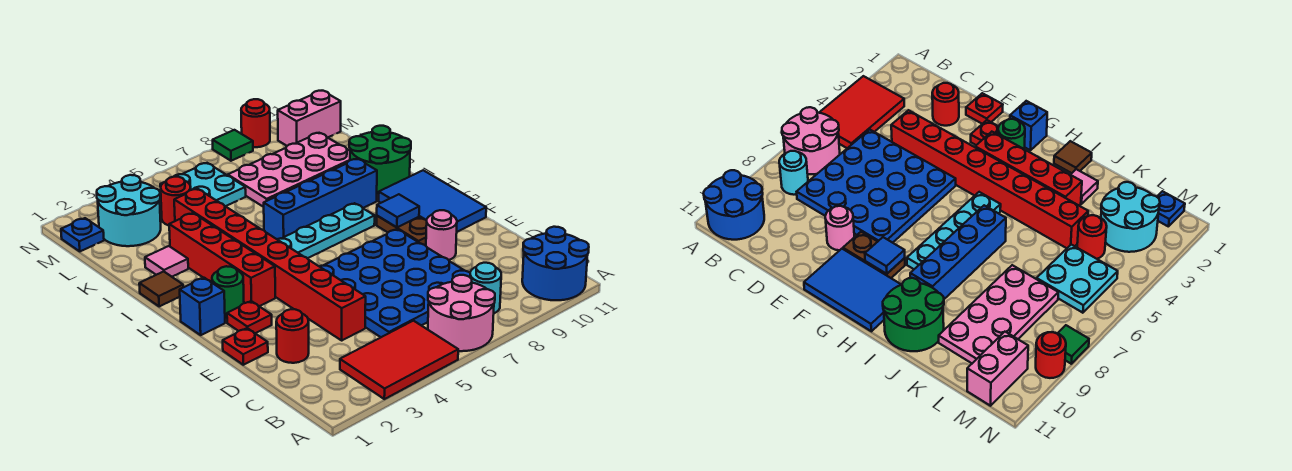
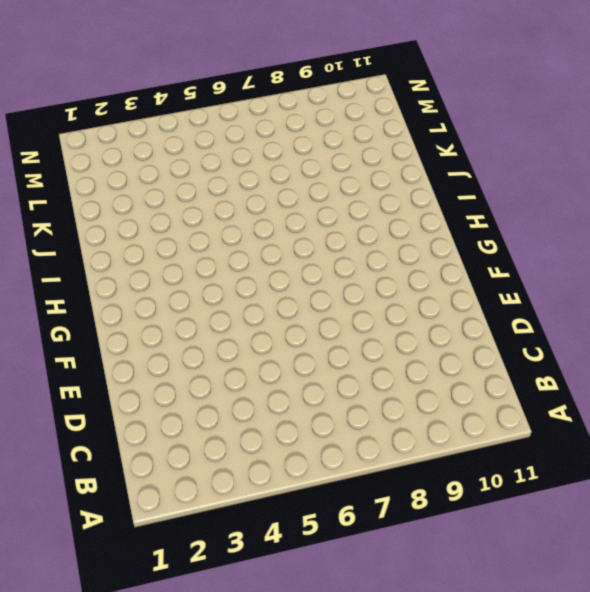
none -> red 2x3 tile [340,321,458,399]
none -> pink 2x2 round brick [428,275,495,351]
none -> blue 2x2 round brick [522,227,589,300]

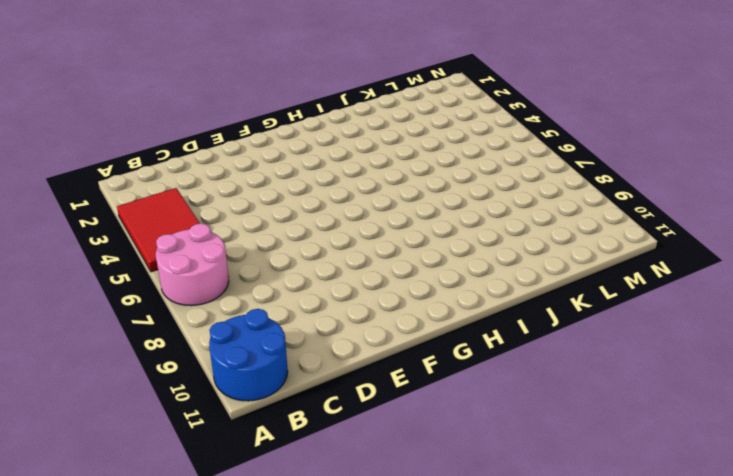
none -> cyan 1x1 round brick [470,263,501,313]
none -> blue 4x4 plate [319,229,470,337]
none -> red 1x1 round brick [276,309,309,363]

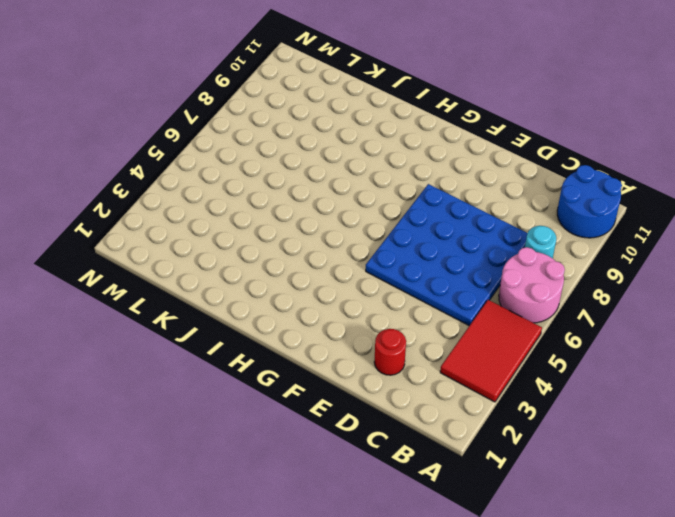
none -> red 1x8 brick [174,189,366,340]
none -> red 1x1 plate [223,328,268,365]
none -> pink 1x1 round brick [426,210,457,260]

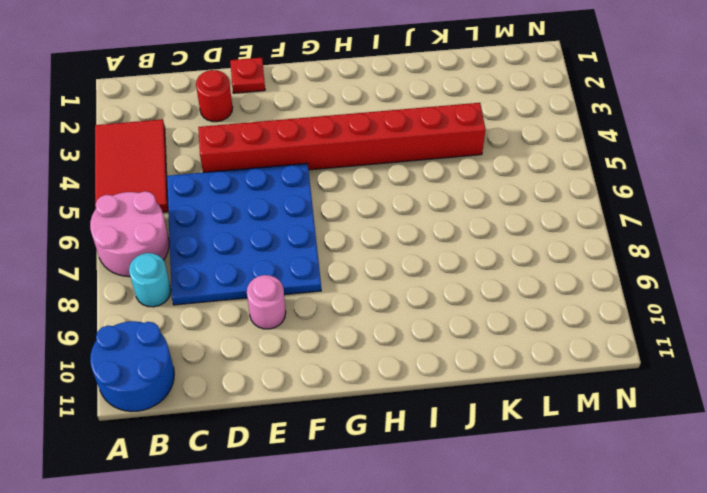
none -> red 1x1 plate [227,301,272,333]
none -> brown 1x2 plate [377,216,427,246]
none -> blue 2x3 tile [379,170,486,232]

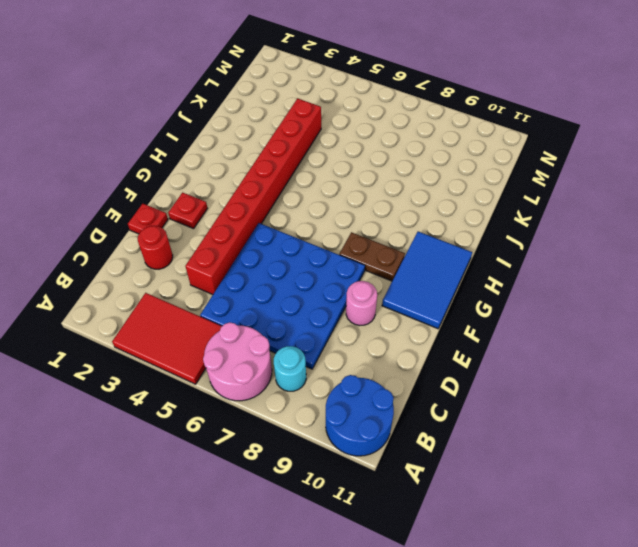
brown 1x2 plate [339,232,405,281] -> brown 1x2 plate turned to [377,216,427,246]
none -> blue 1x1 brick [180,278,225,335]
none -> green 1x1 round brick [212,266,244,319]
none -> red 1x4 brick [169,213,275,306]

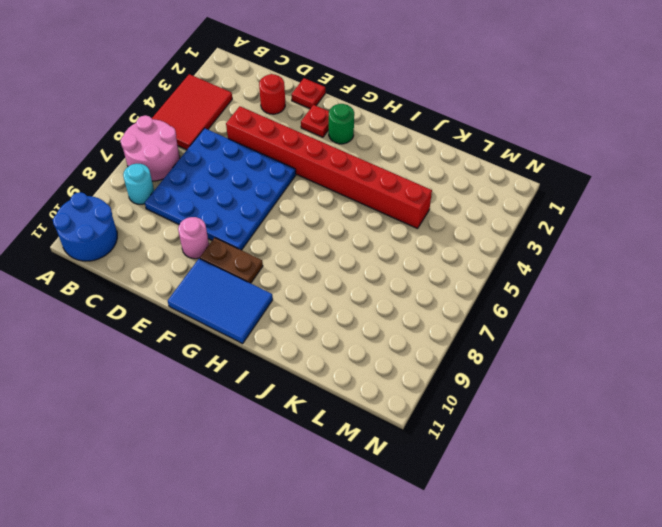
none -> blue 1x1 brick [180,278,225,335]
none -> red 1x4 brick [169,213,275,306]
none -> cyan 1x4 plate [277,203,375,258]

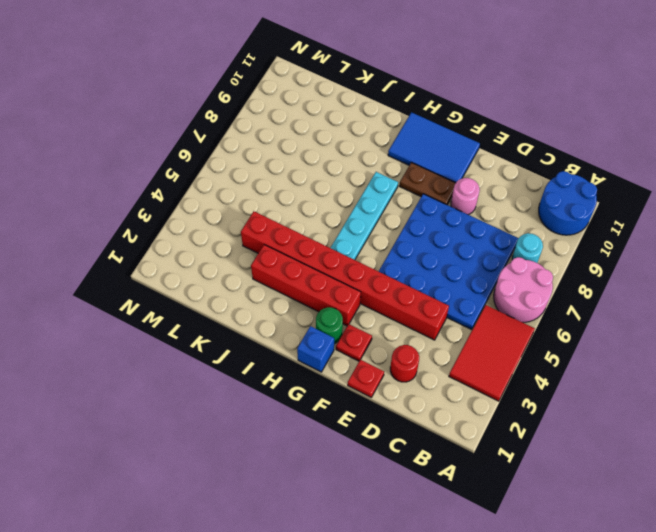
none -> brown 1x1 tile [139,271,183,307]
none -> blue 1x4 brick [264,159,377,239]
none -> green 2x2 round brick [349,126,411,194]

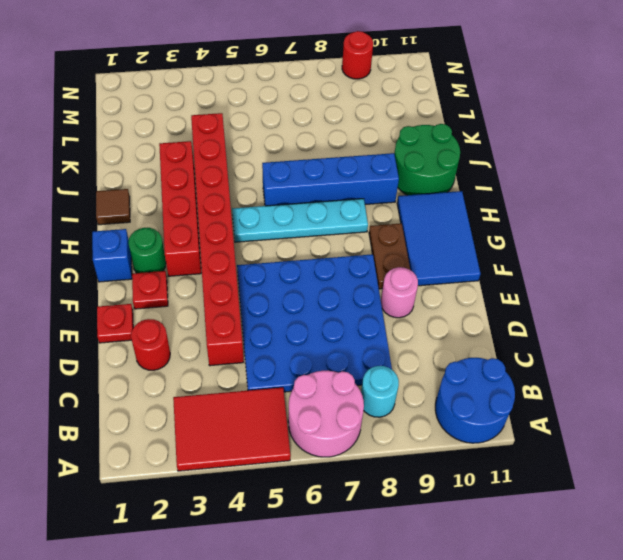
none -> pink 1x1 tile [145,246,188,277]
none -> pink 2x4 plate [228,133,350,207]
none -> cyan 2x2 round brick [97,175,161,246]

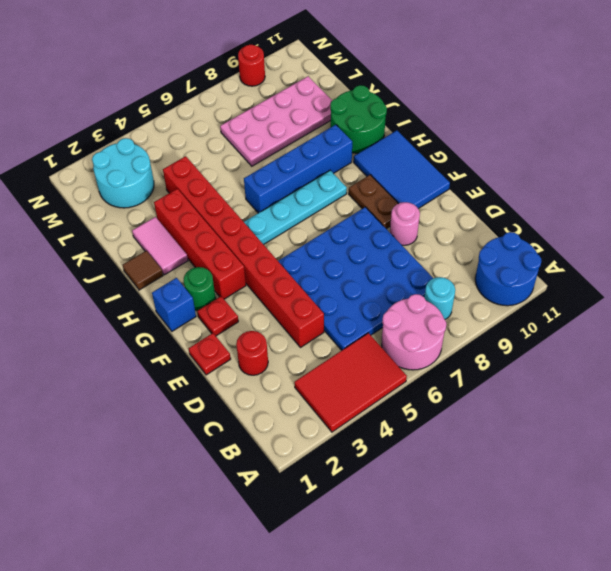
pink 1x2 tile [132,217,188,275] -> pink 1x1 tile [145,246,188,277]
none -> red 1x1 round brick [161,177,191,226]
none -> cyan 2x2 plate [160,163,246,206]
none -> blue 1x1 plate [61,218,104,251]

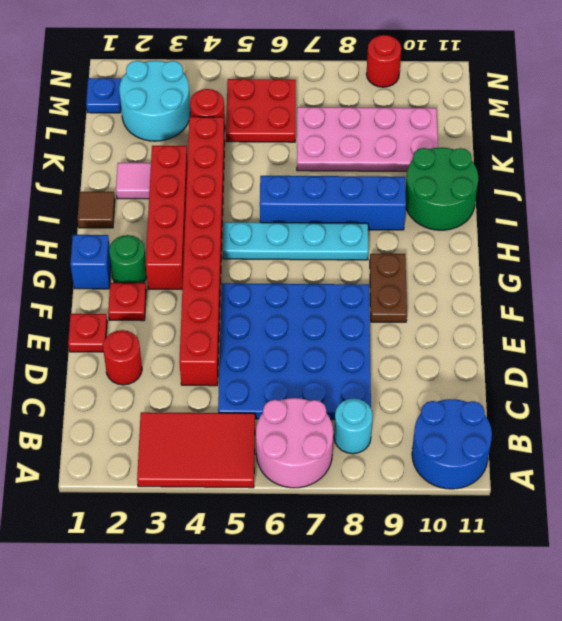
red 2x2 plate [226,79,296,142] -> cyan 2x2 plate [160,163,246,206]
none -> pink 1x1 round brick [426,210,457,260]
none -> blue 2x3 tile [379,170,486,232]
none -> pink 1x2 brick [278,91,341,146]

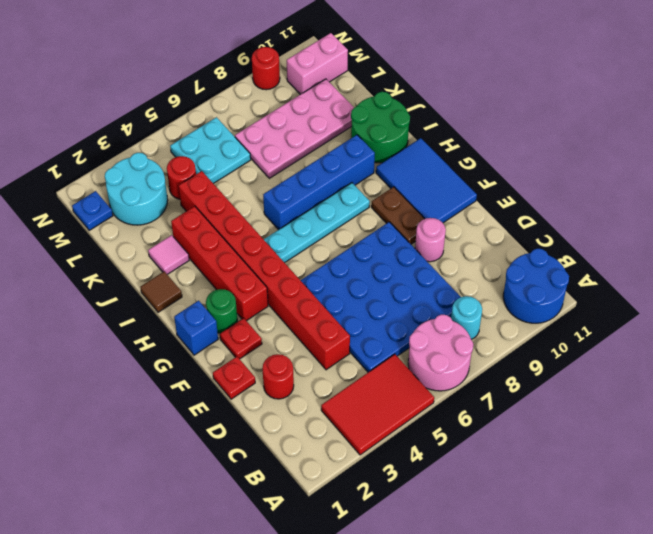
none -> green 1x1 tile [213,130,253,161]
none -> blue 1x1 tile [377,194,419,227]

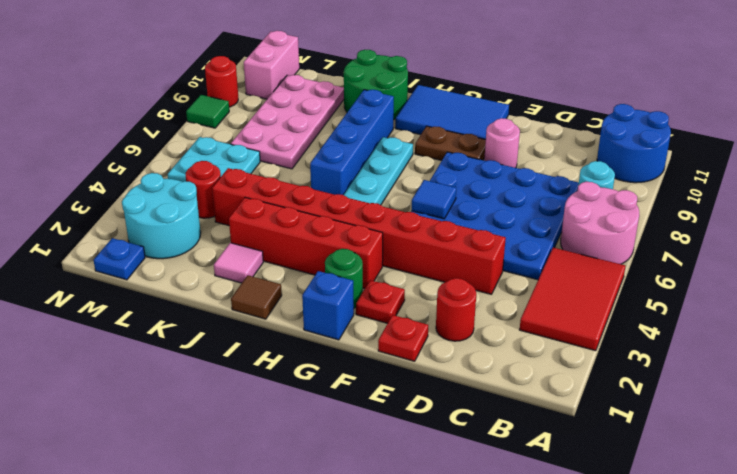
blue 1x1 tile [412,180,456,219] -> blue 1x1 tile moved to [377,194,419,227]

